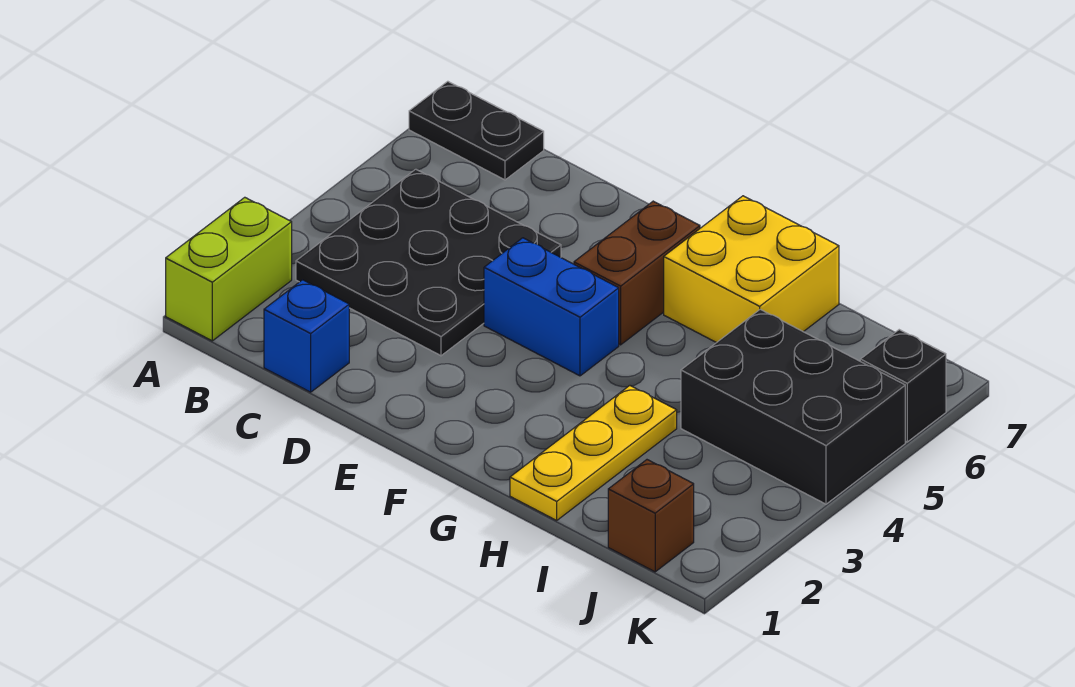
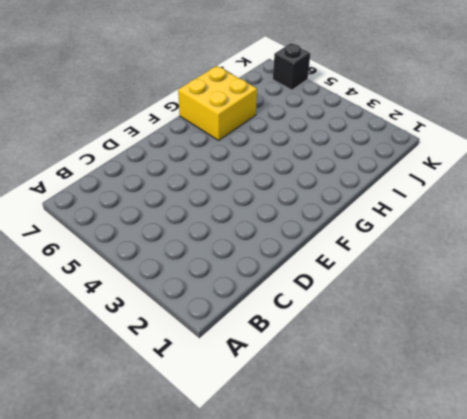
none -> lime 1x2 brick [166,197,292,341]
none -> black 1x2 plate [409,81,544,180]

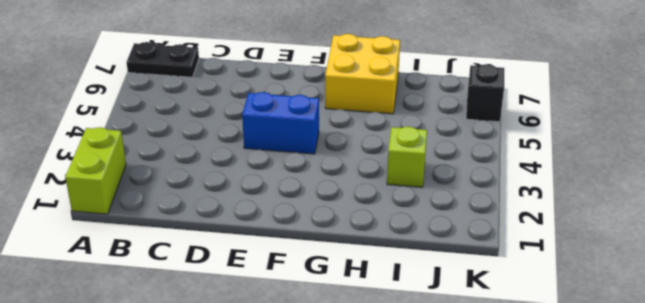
lime 1x1 brick [387,127,427,187] -> none
none -> black 3x3 plate [296,169,561,356]
none -> blue 1x1 brick [264,280,349,392]

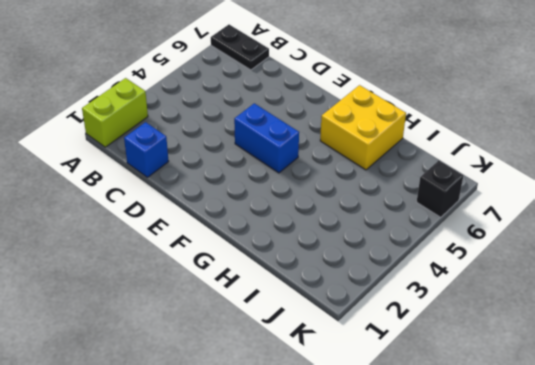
none -> black 3x3 plate [296,169,561,356]
none -> brown 1x2 brick [574,201,700,345]

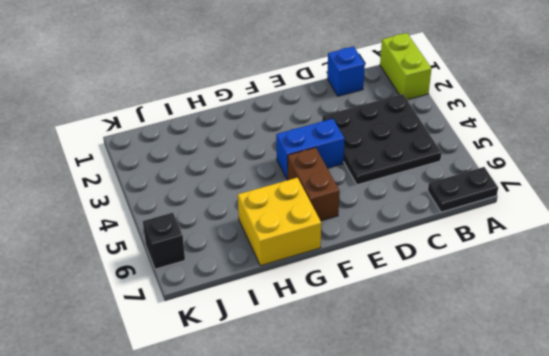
none -> yellow 1x3 plate [510,386,677,520]
none -> black 2x3 brick [681,309,905,504]

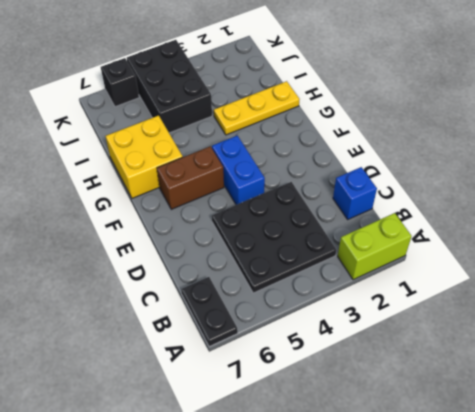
none -> brown 1x1 brick [608,460,694,572]

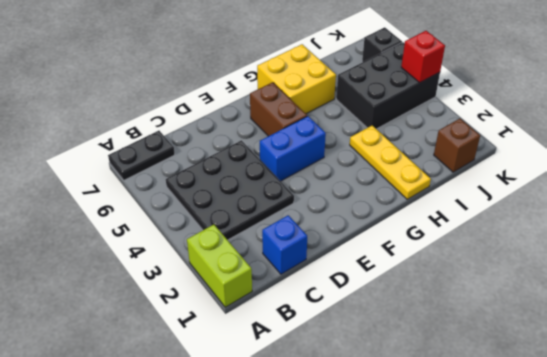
red 1x1 brick [401,31,445,82] -> none

